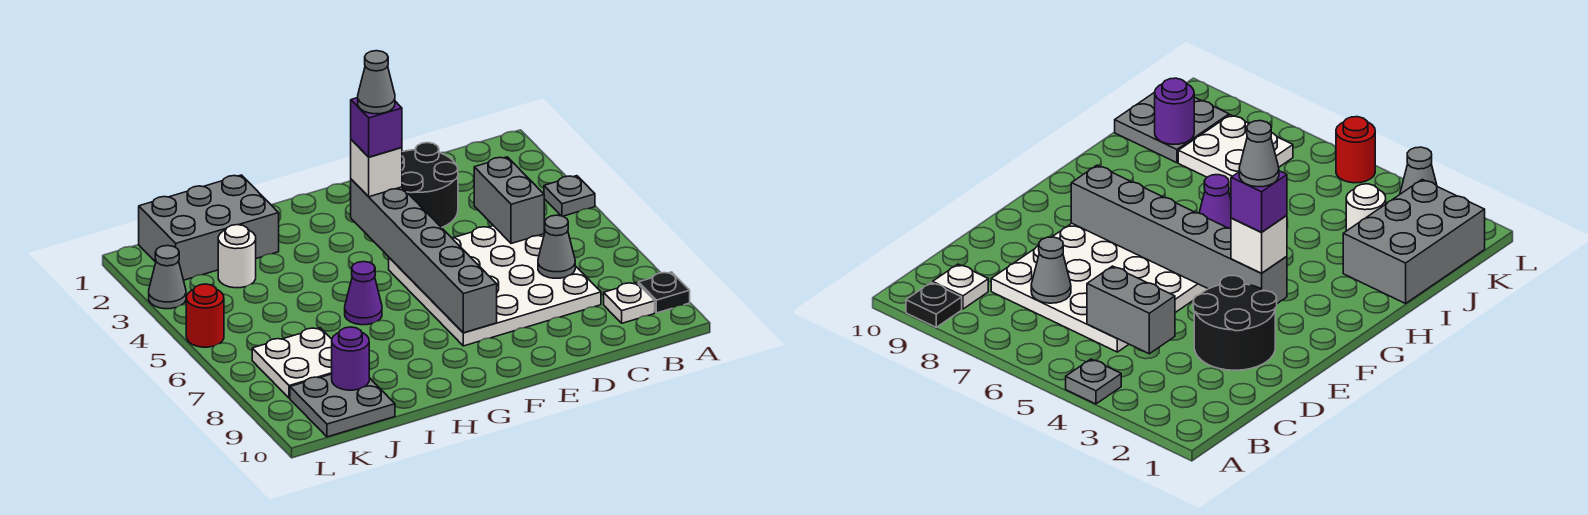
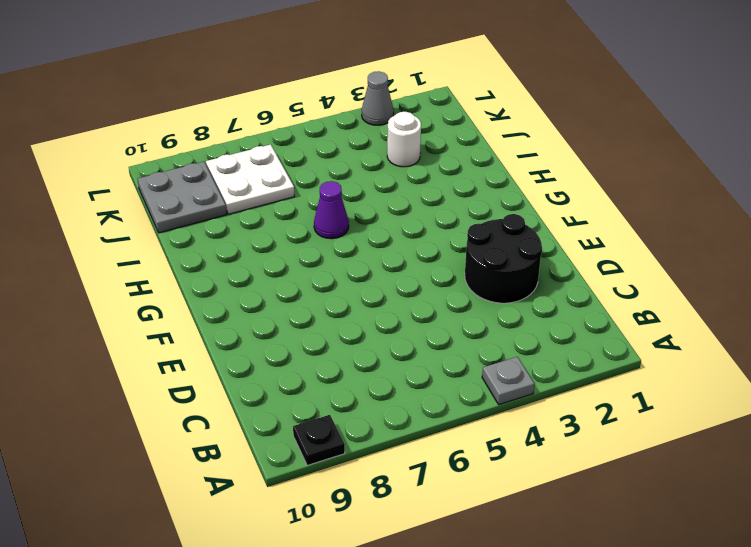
none -> white 1x1 plate [604,283,655,323]
none -> white 4x4 plate [389,226,601,346]
none -> grey 2x3 brick [139,175,279,280]

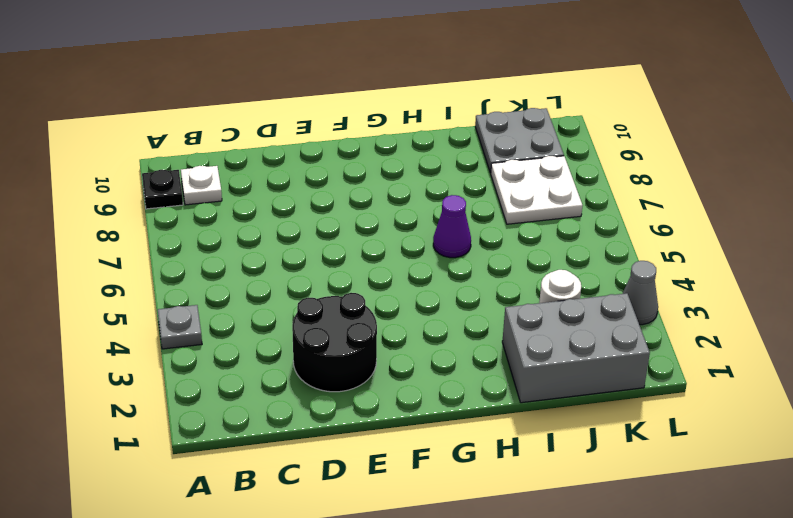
none -> white 4x4 plate [389,226,601,346]
none -> red 1x1 round brick [186,284,224,347]
none -> grey 1x2 brick [474,157,544,244]

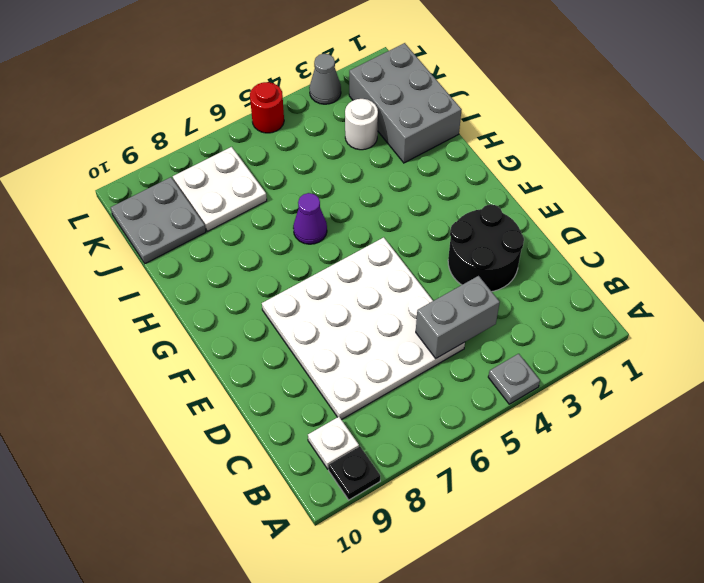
none -> grey 1x1 cone [538,215,575,278]
none -> grey 1x6 brick [351,179,497,333]
none -> purple 1x1 round brick [332,327,369,390]

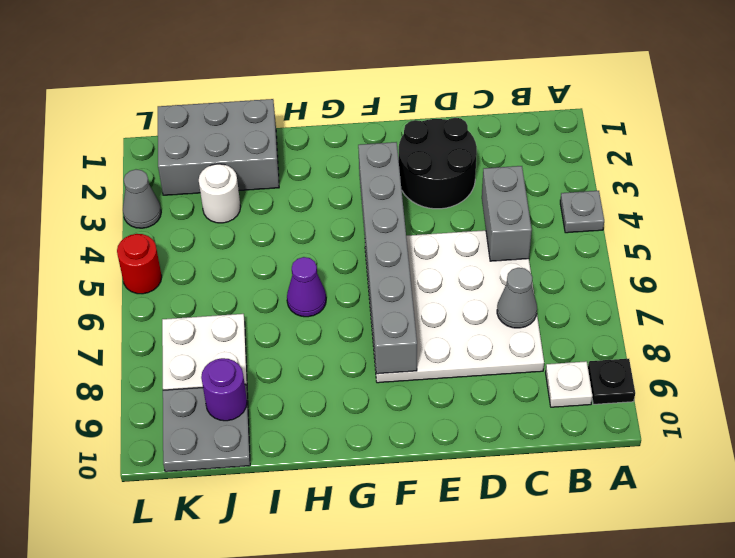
none -> white 1x1 brick [351,140,402,197]
none -> purple 1x1 brick [351,98,402,157]
none -> grey 1x1 cone [358,51,395,114]

